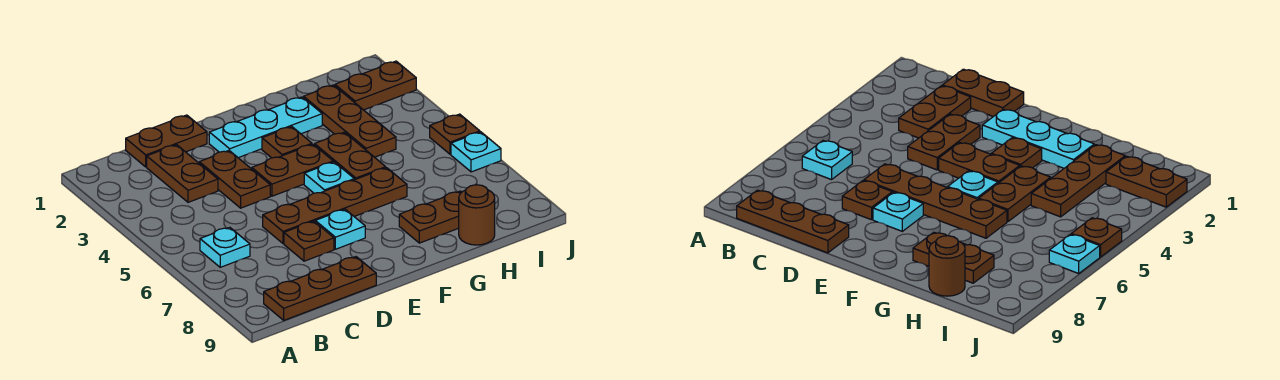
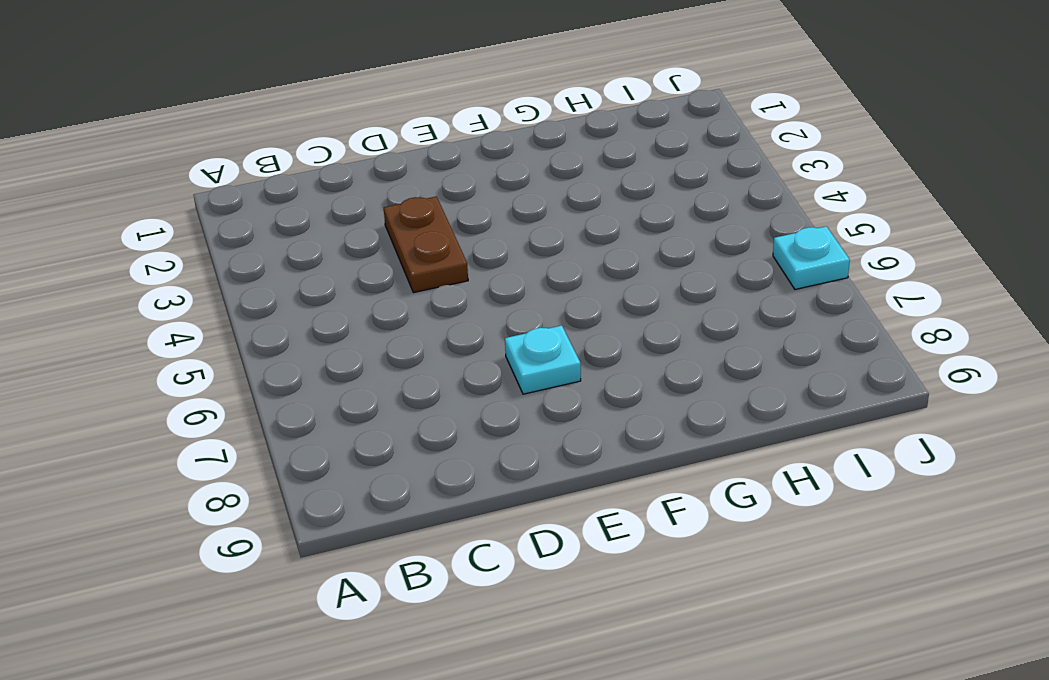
none -> cyan 1x1 plate [200,227,250,267]
none -> brown 1x3 plate [264,257,376,320]
none -> brown 1x2 plate [126,115,207,167]

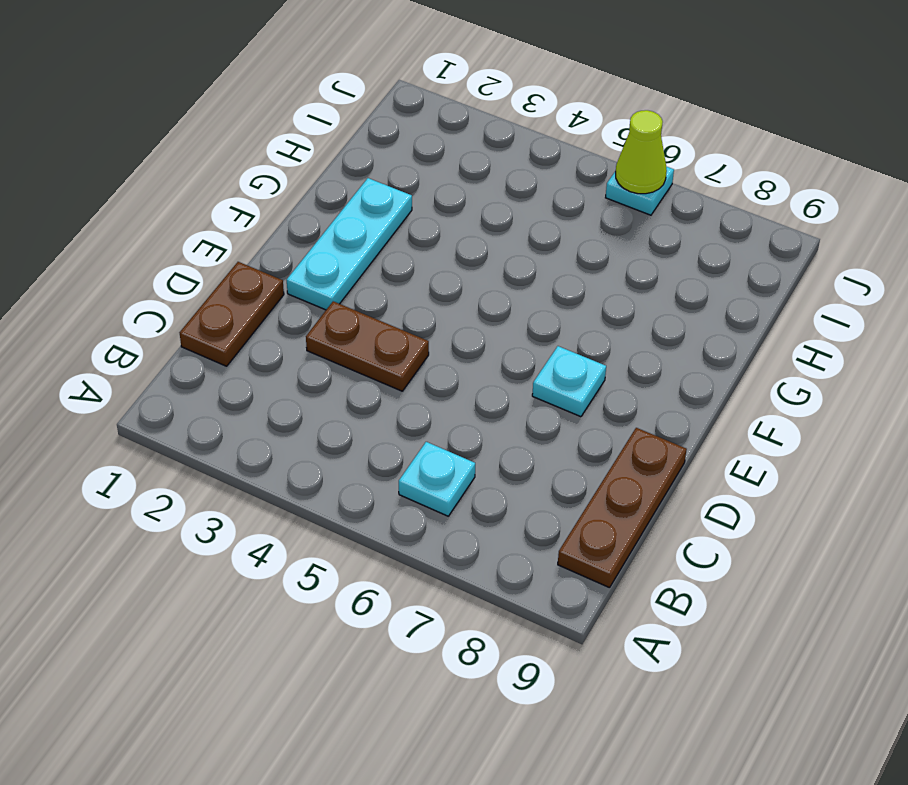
lime 1x1 cone [616,110,667,194] -> none
none -> brown 1x2 plate [147,145,218,202]
none -> brown 1x4 plate [263,168,407,243]
none -> brown 1x1 plate [284,221,334,261]

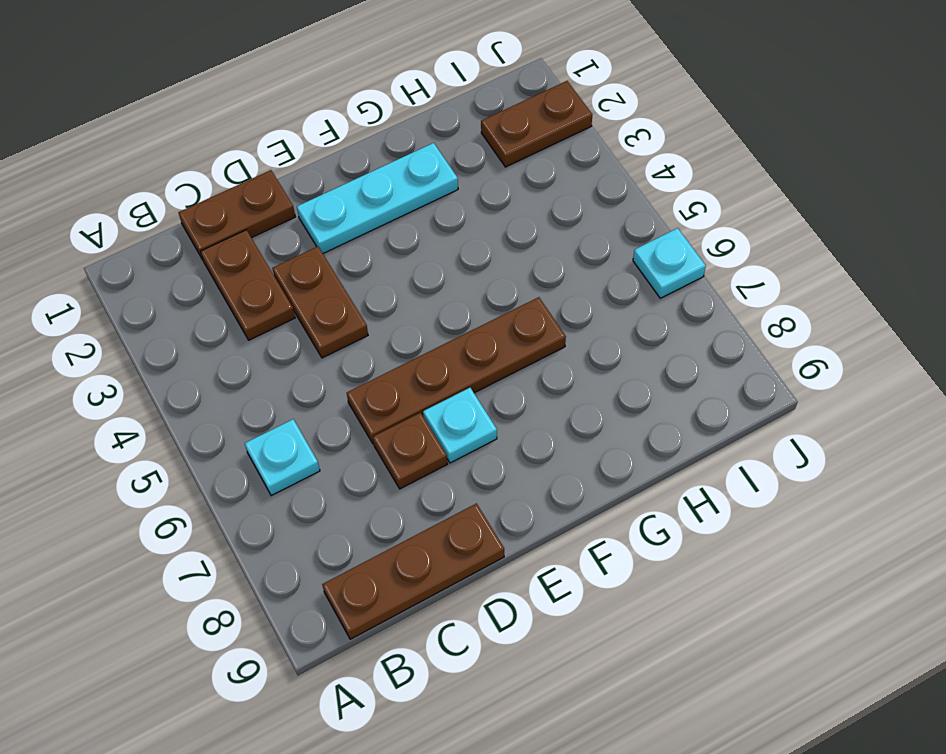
none -> brown 1x2 plate [252,144,333,196]
none -> brown 1x1 plate [262,127,312,158]
none -> cyan 1x1 plate [304,162,354,193]

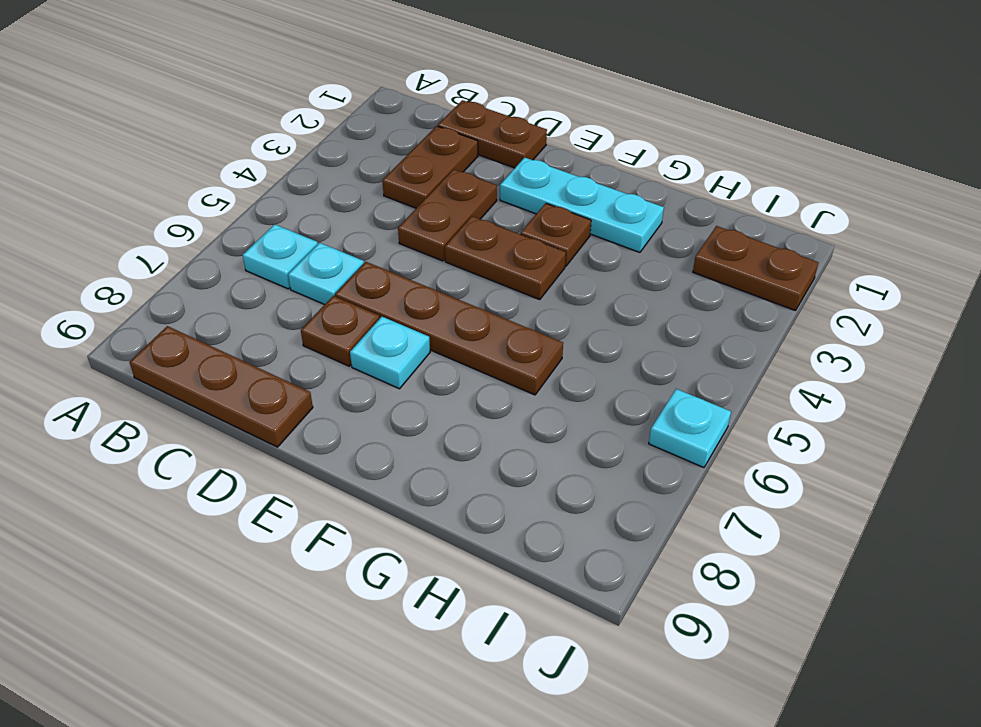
cyan 1x1 plate [288,243,364,305] -> cyan 1x1 plate moved to [304,162,354,193]
none -> brown 1x2 plate [315,132,386,180]
none -> brown 1x2 plate [399,191,462,243]
none -> brown 1x3 plate [304,85,396,157]

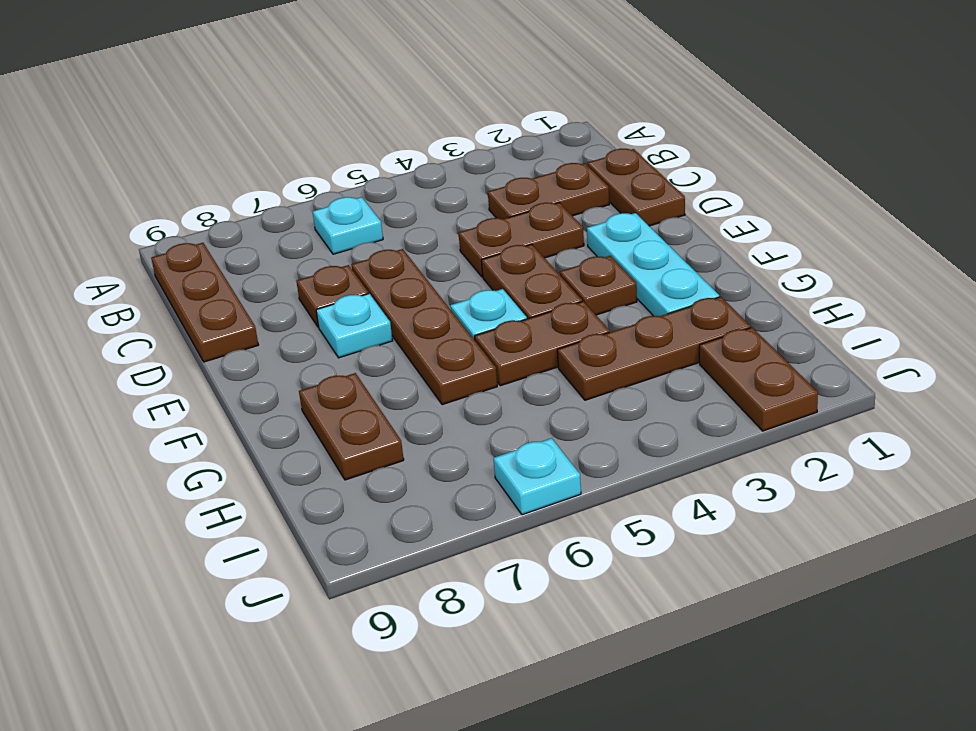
none -> brown 1x1 round brick [459,185,495,245]
none -> brown 1x1 plate [430,114,480,154]

